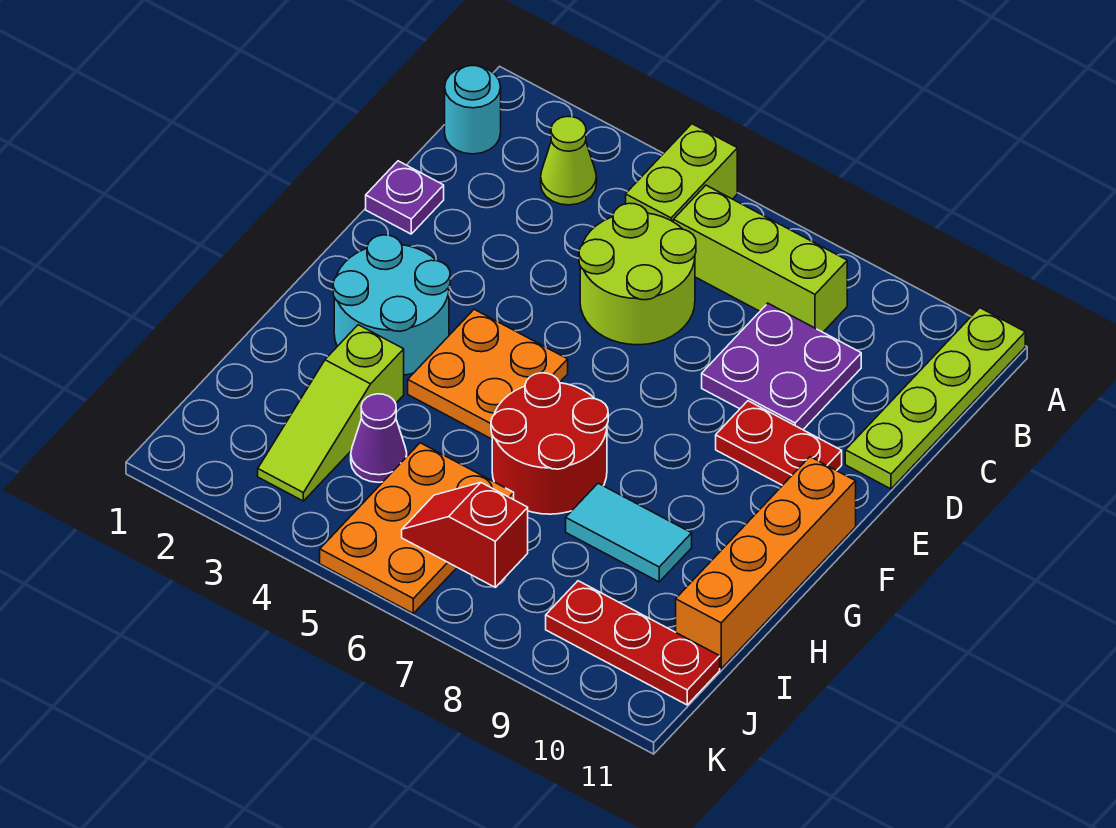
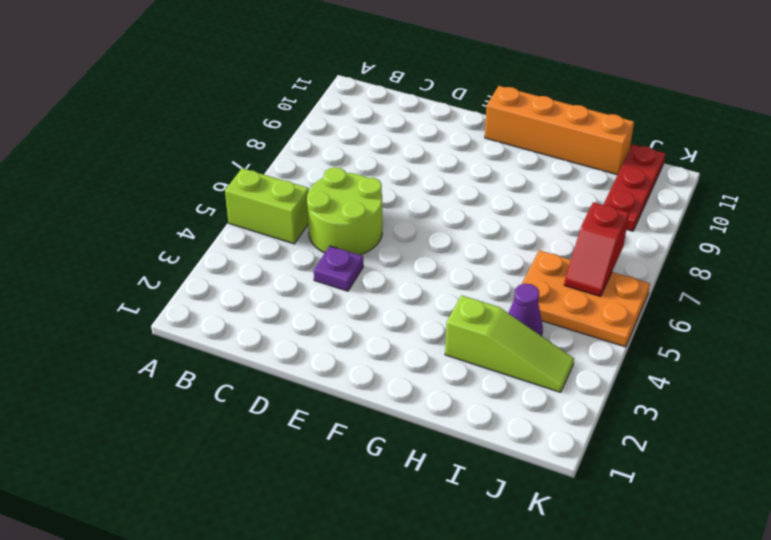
purple 1x1 plate [314,246,363,291] -> purple 1x1 plate moved to [366,161,444,234]
none -> lime 1x4 plate [845,308,1025,489]
none -> cyan 1x1 round brick [445,66,501,154]
none -> lime 1x1 cone [541,116,597,205]

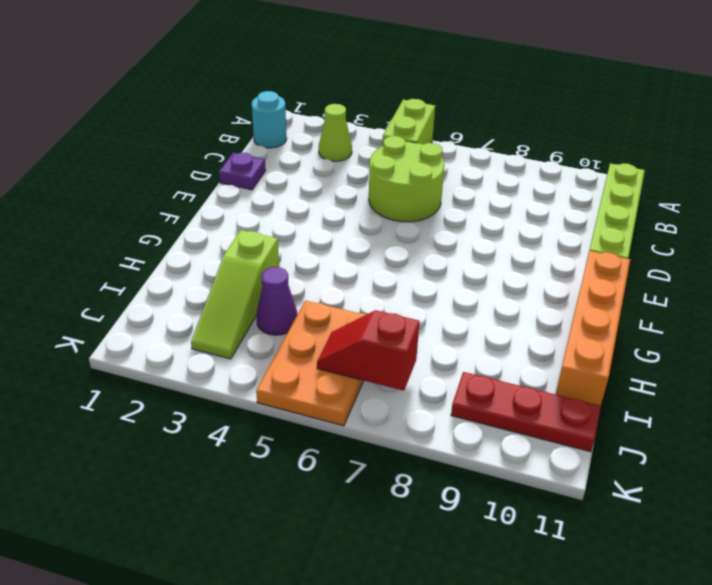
none -> lime 1x3 brick [673,185,847,332]
none -> purple 2x2 plate [702,303,861,430]
none -> red 1x2 plate [716,401,842,485]

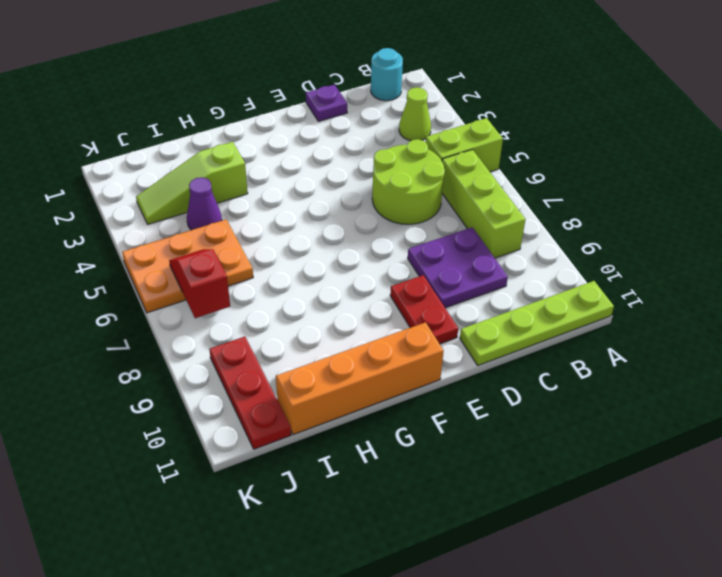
none -> cyan 2x2 round brick [333,235,450,375]
none -> orange 2x2 plate [408,309,568,439]
none -> red 2x2 round brick [491,373,608,514]

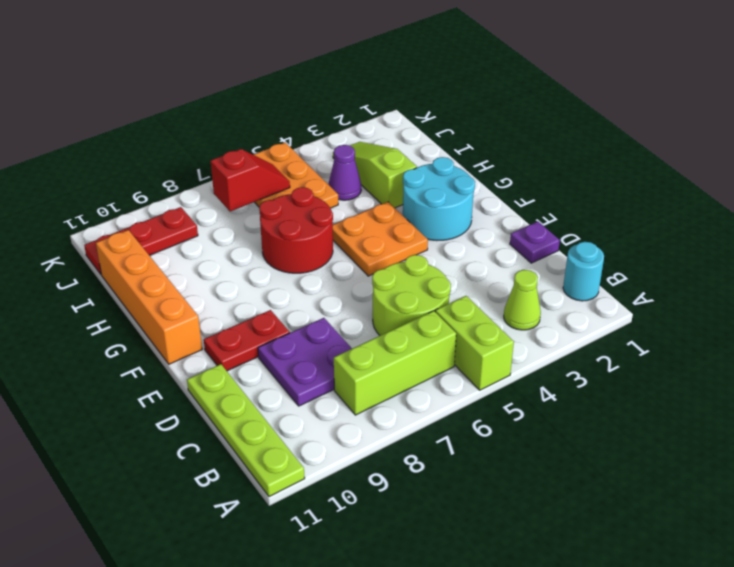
none -> cyan 1x2 tile [566,483,692,582]

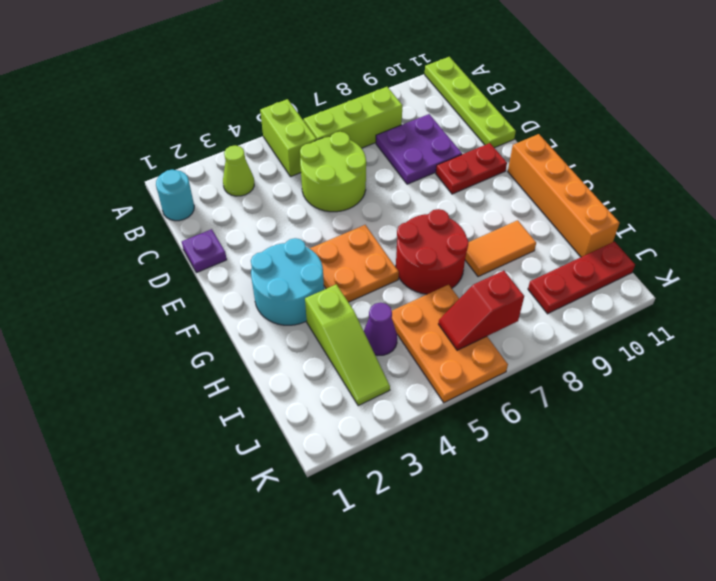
orange 1x2 tile [465,220,536,277] -> cyan 1x2 tile [566,483,692,582]

